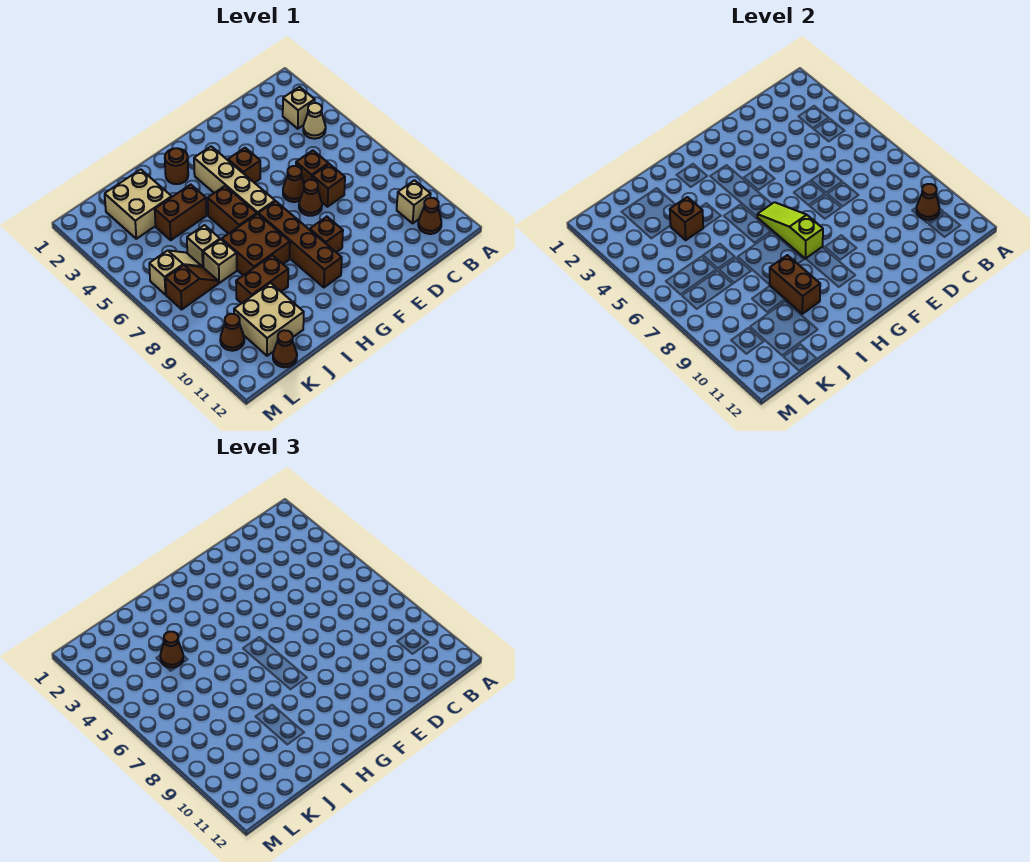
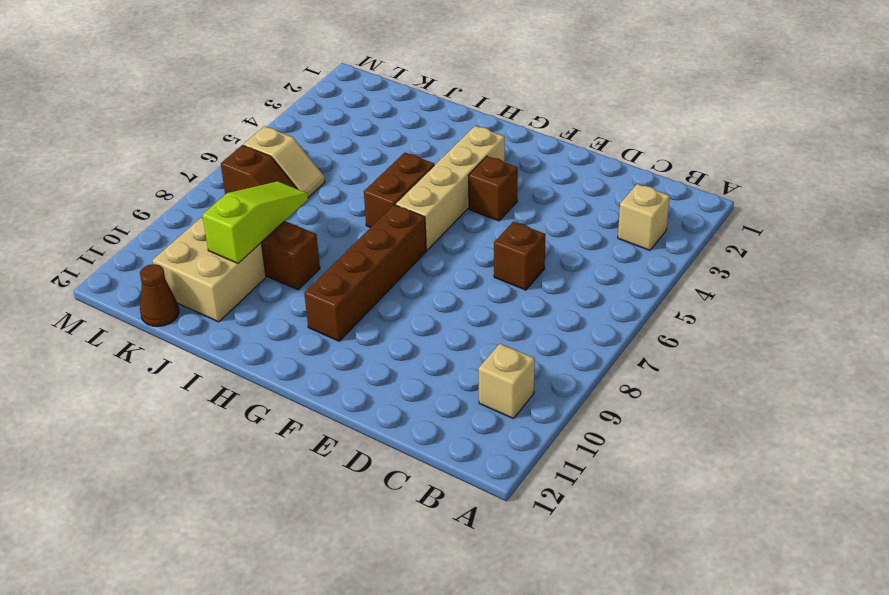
lime 1x3 slope [202,181,308,263] -> lime 1x3 slope moved to [757,202,823,259]
none -> tan 1x1 cone [303,103,326,139]
none -> brown 1x1 cone [418,198,441,234]
none -> brown 1x1 brick [312,164,345,207]
none -> brown 1x1 cone [283,166,304,202]

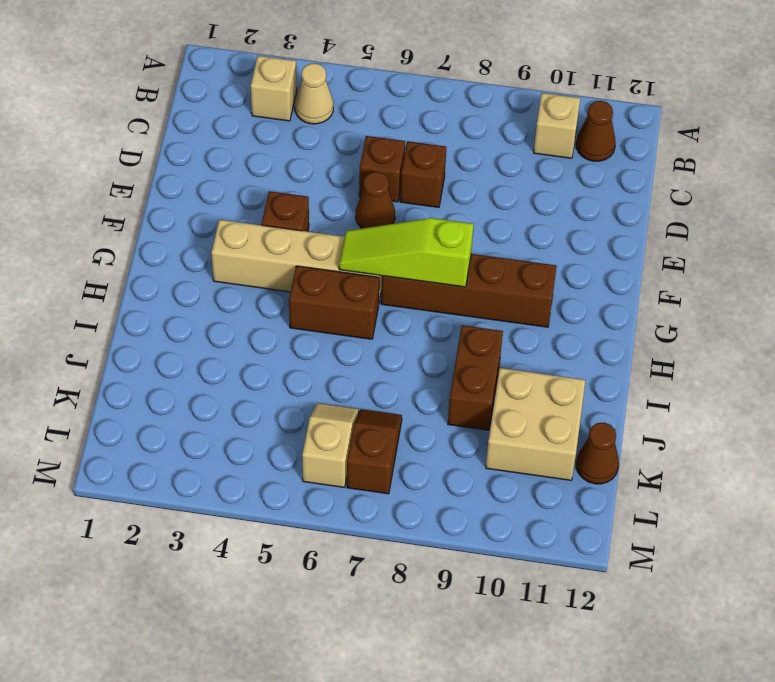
none -> brown 1x1 cone [299,180,322,216]
none -> brown 1x1 brick [310,217,343,252]
none -> brown 1x1 round brick [165,148,188,184]
none -> brown 2x2 brick [222,214,290,275]

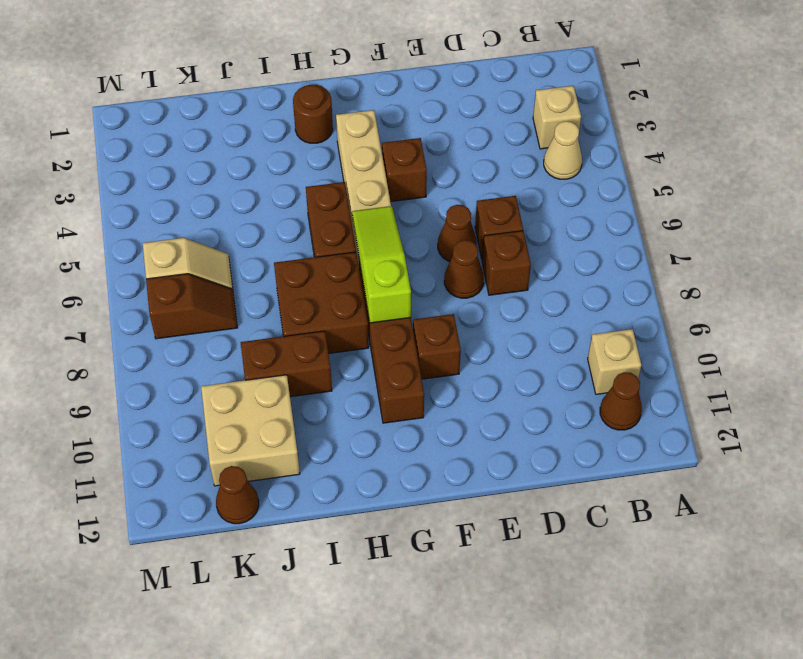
none -> brown 1x2 brick [155,185,206,240]
none -> tan 2x2 brick [105,169,172,239]
none -> tan 1x1 brick [187,225,220,268]
none -> tan 1x1 brick [203,239,237,283]

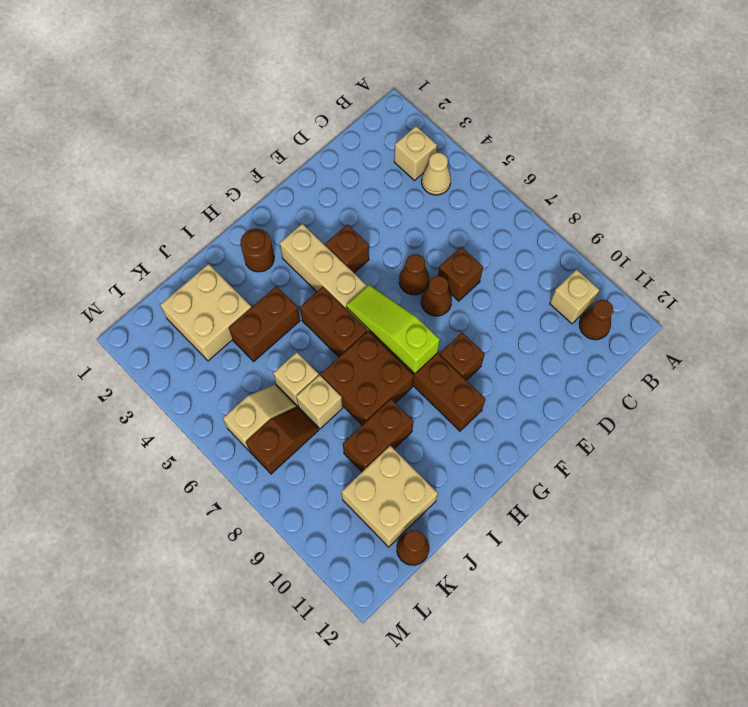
none -> brown 1x1 brick [296,150,328,183]
none -> brown 1x1 cone [220,314,244,351]
none -> brown 1x1 cone [916,184,939,220]
none -> brown 1x2 brick [770,255,820,314]

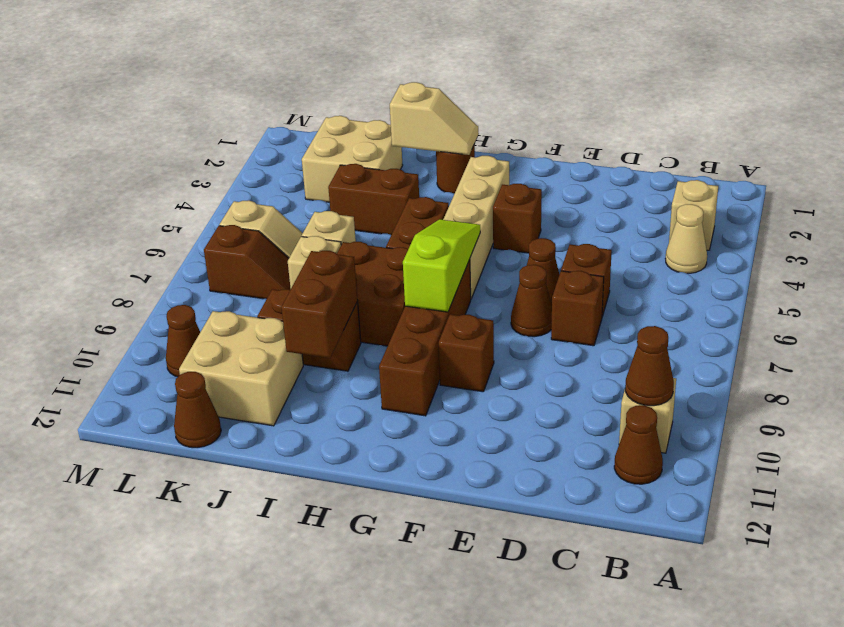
tan 1x2 slope [390,82,479,155] -> none
none -> brown 1x1 brick [670,197,703,240]
none -> brown 1x1 cone [160,632,183,668]

